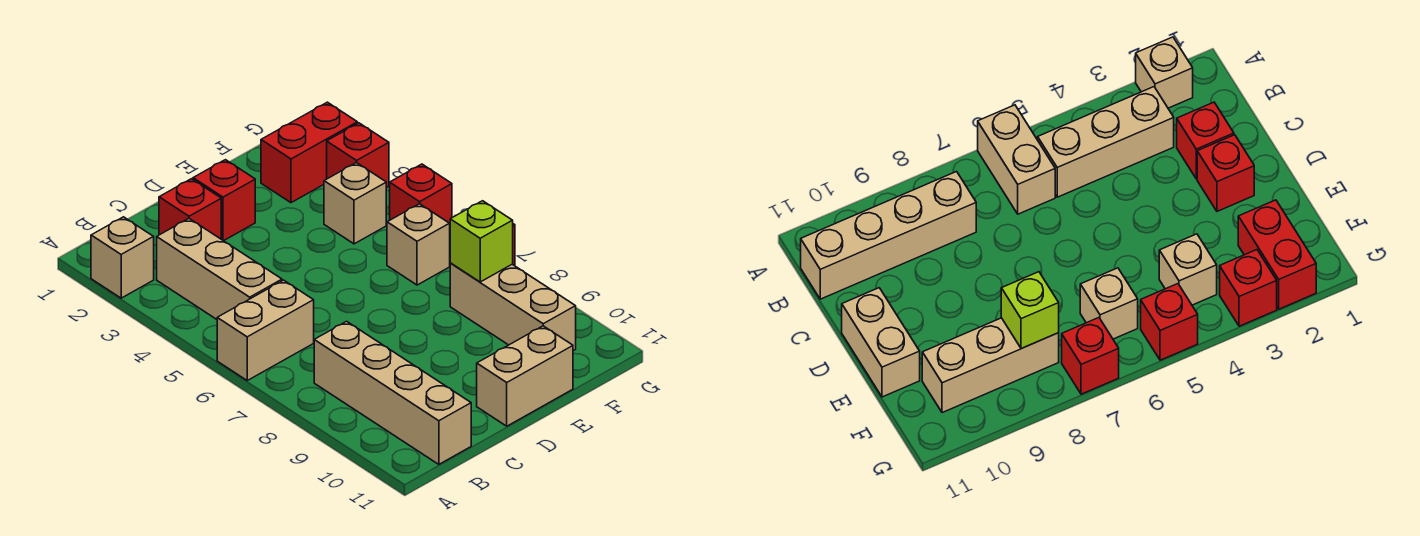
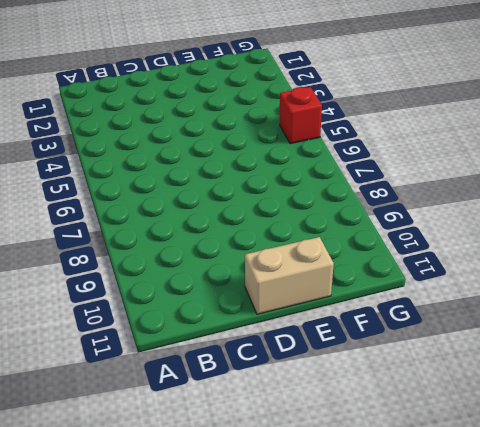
none -> tan 1x1 brick [91,217,154,298]
none -> tan 1x2 brick [217,280,314,380]
none -> tan 1x3 brick [157,219,282,319]

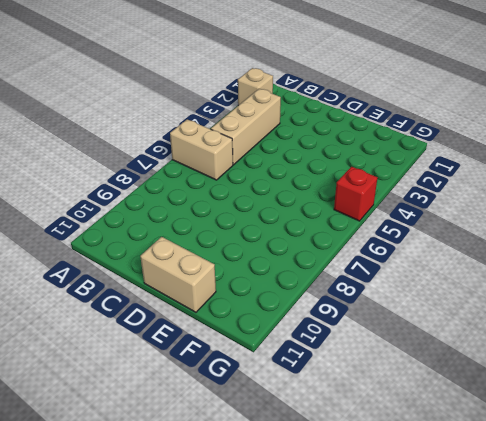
none -> tan 1x4 brick [314,321,471,464]
none -> red 1x1 brick [159,179,221,239]
none -> red 1x1 brick [193,160,255,241]

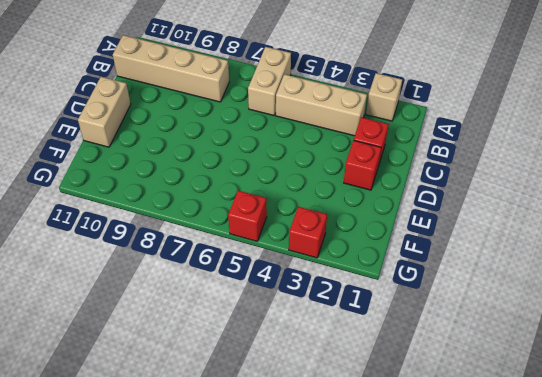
none -> red 1x2 brick [261,102,357,203]
none -> tan 1x1 brick [324,163,386,244]
none -> tan 1x1 brick [387,204,450,285]

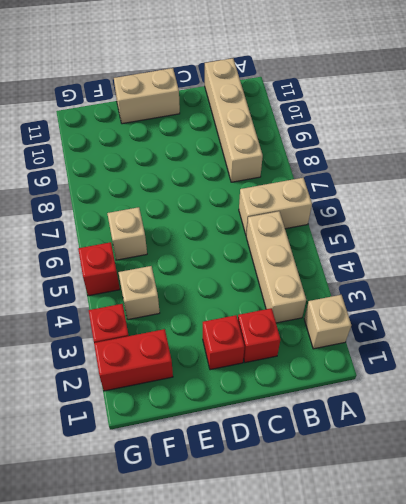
none -> tan 1x3 brick [450,263,576,351]
none -> red 1x1 brick [1062,318,1119,394]
none -> lime 1x1 brick [450,201,513,282]

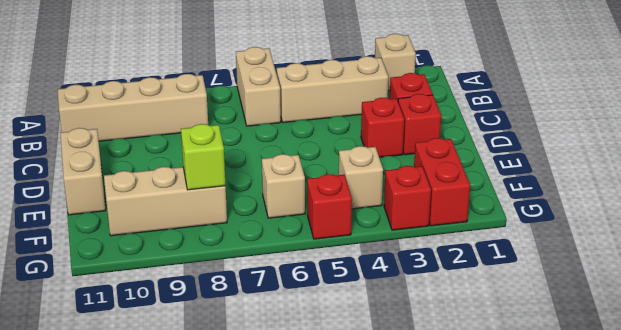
red 1x1 brick [361,98,404,157] -> red 1x1 brick moved to [1062,318,1119,394]

